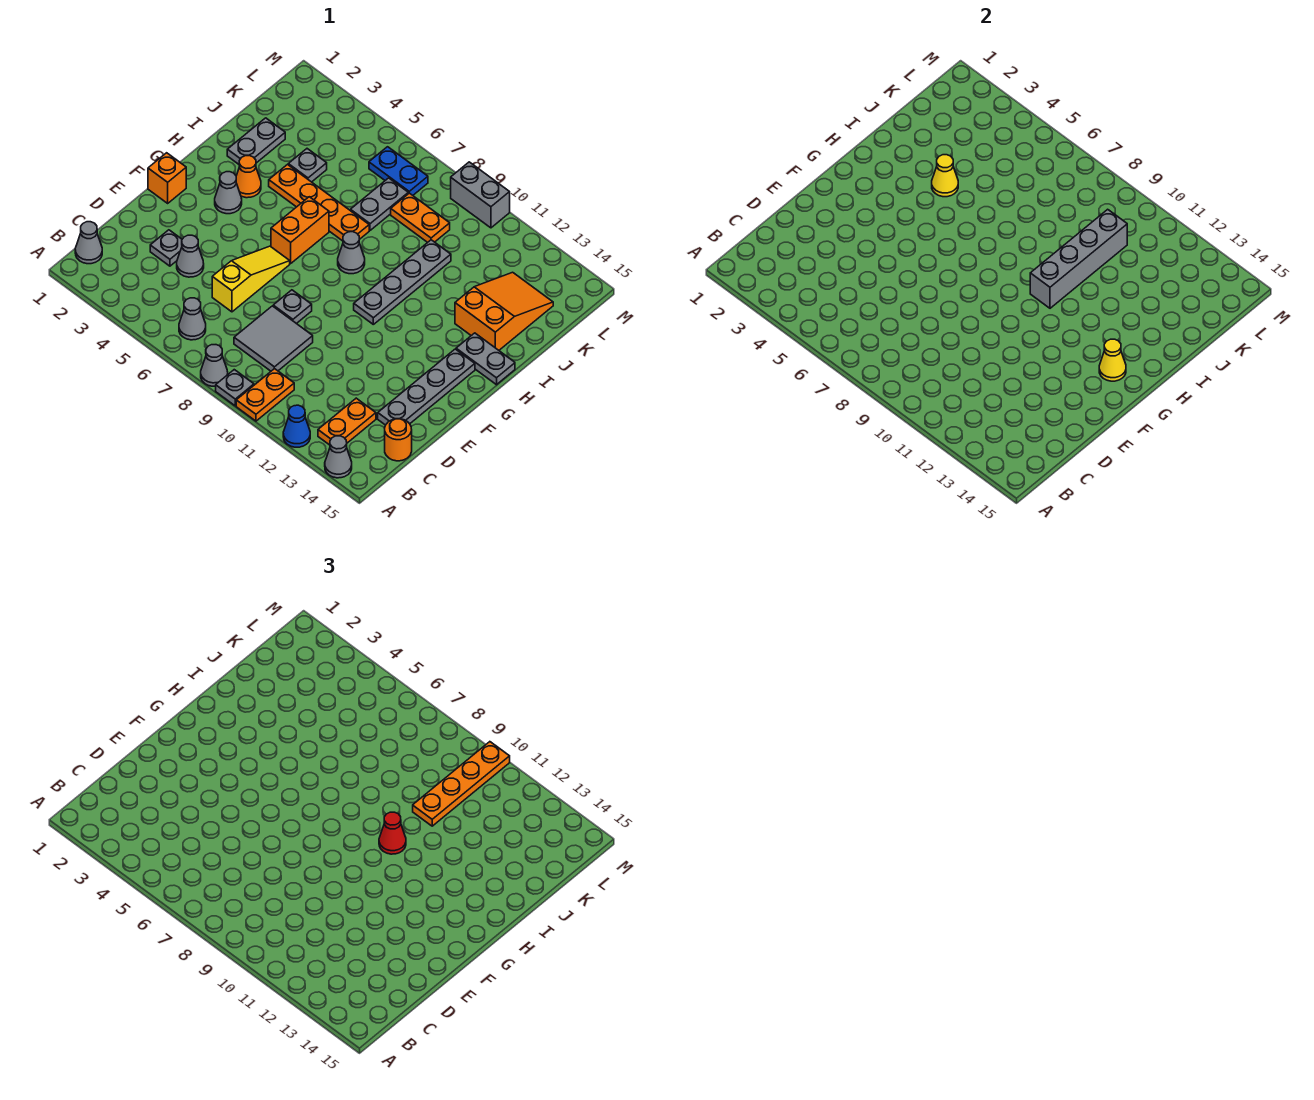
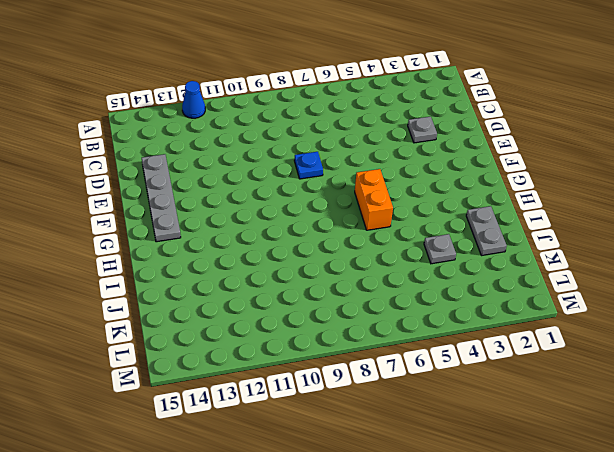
blue 1x1 plate [294,152,323,179] -> grey 1x1 plate [273,290,312,324]
none -> grey 1x1 cone [201,345,228,386]
none -> grey 1x1 plate [216,370,254,406]
none -> orange 1x2 plate [236,369,294,421]
none -> grey 1x1 cone [325,436,352,478]

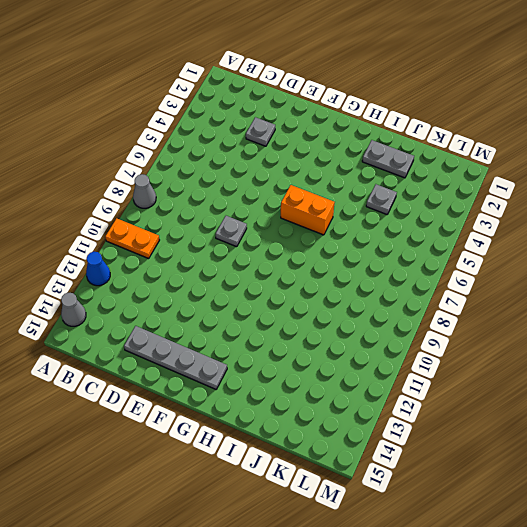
none -> grey 1x1 plate [216,370,254,406]
none -> grey 1x1 cone [75,222,102,264]
none -> grey 1x1 cone [179,298,206,340]
none -> orange 1x2 plate [318,398,376,445]

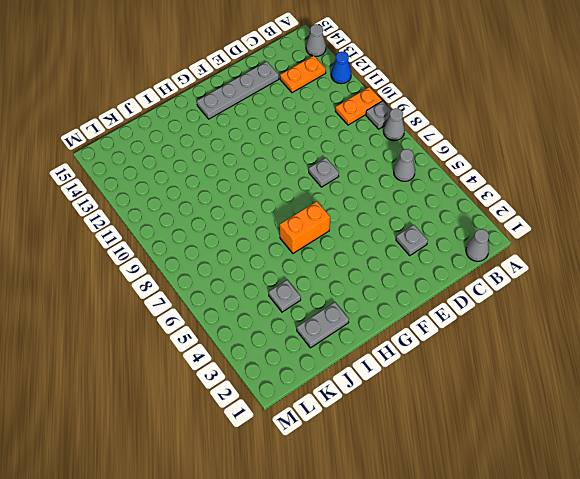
none -> grey 2x2 tile [234,306,313,371]
none -> orange 1x1 round brick [385,419,412,461]
none -> grey 1x1 cone [177,235,204,277]
none -> yellow 1x3 slope [212,246,290,312]

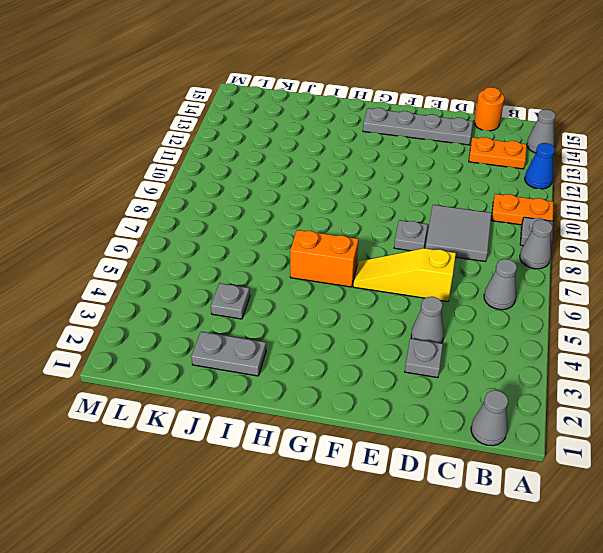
none -> orange 1x1 brick [148,153,186,203]
none -> grey 1x1 cone [215,172,242,214]
none -> grey 1x4 plate [354,240,451,324]
none -> orange 1x1 cone [236,156,261,198]

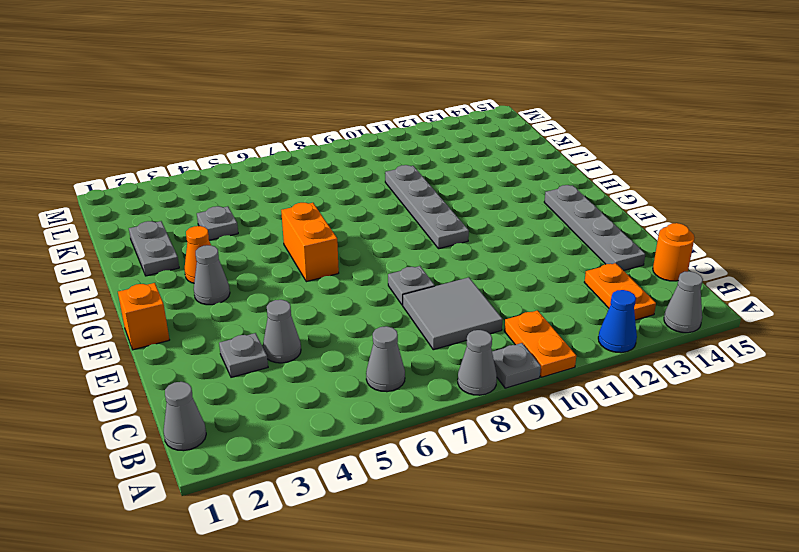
none -> yellow 1x3 slope [212,246,290,312]
none -> grey 1x1 cone [338,232,365,274]
none -> grey 1x2 plate [456,333,515,385]
none -> orange 1x4 plate [269,165,369,241]

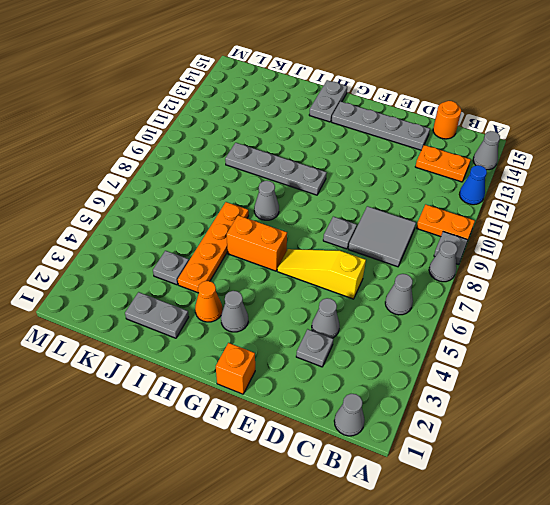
none -> orange 2x3 slope [455,272,553,350]
none -> grey 1x2 plate [350,178,408,230]
none -> orange 1x2 plate [391,193,450,242]
none -> blue 1x2 plate [369,147,428,195]

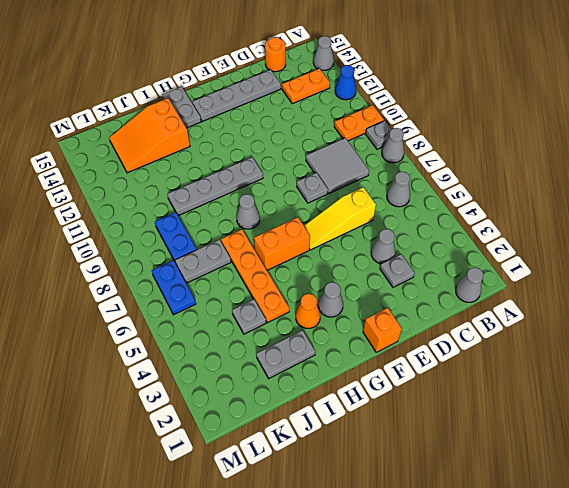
blue 1x2 plate [155,212,197,263] -> orange 1x2 plate [391,193,450,242]
none -> grey 1x2 brick [451,162,510,228]
none -> yellow 1x1 cone [1099,339,1126,381]
none -> grey 1x4 brick [1030,209,1127,308]
none -> yellow 1x1 cone [932,155,958,197]

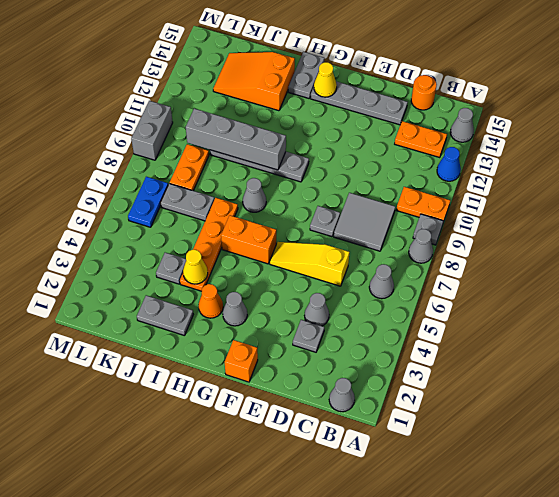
none -> red 1x1 cone [379,812,406,854]
none -> orange 1x4 plate [413,742,510,826]

